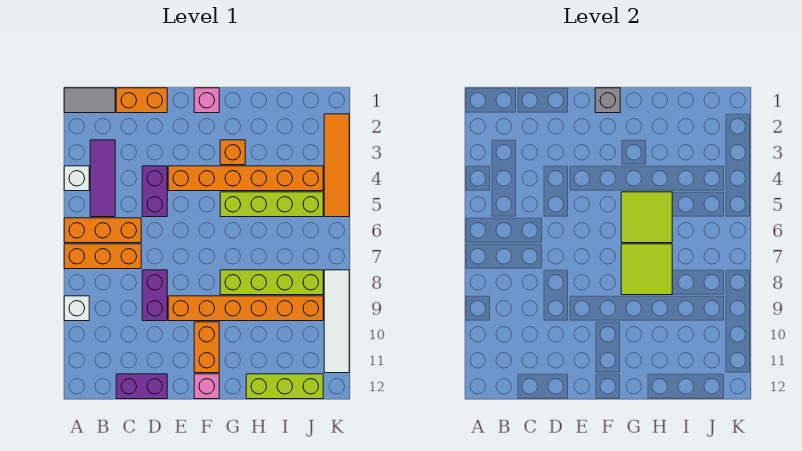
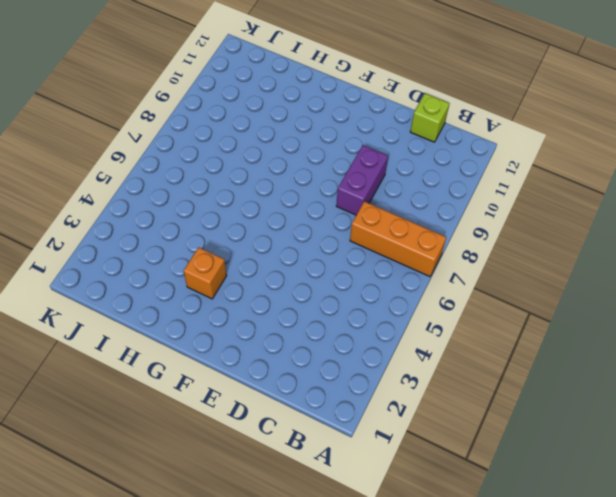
lime 1x1 brick [410,93,450,142] -> purple 1x2 brick [116,374,167,399]
none -> grey 1x2 tile [64,88,115,113]
none -> white 1x1 brick [64,166,89,191]
none -> orange 1x3 brick [64,218,141,243]

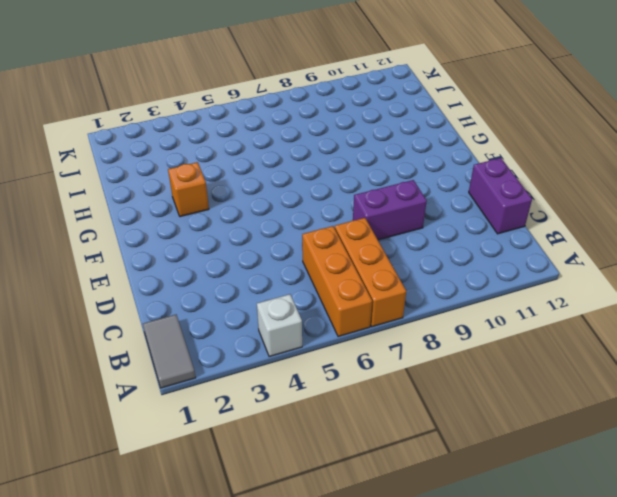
none -> white 1x1 brick [64,296,89,321]
none -> purple 1x3 tile [90,140,115,217]
none -> orange 1x2 brick [116,88,167,113]

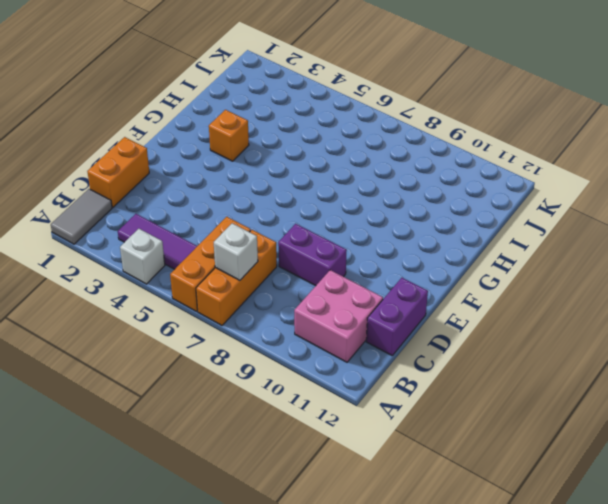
white 1x1 brick [214,223,258,280] -> white 1x1 brick moved to [64,296,89,321]
pink 2x2 brick [294,270,383,362] -> none
none -> purple 1x2 brick [142,166,167,217]
none -> orange 1x6 brick [168,166,323,191]
none -> orange 1x6 brick [168,296,323,321]

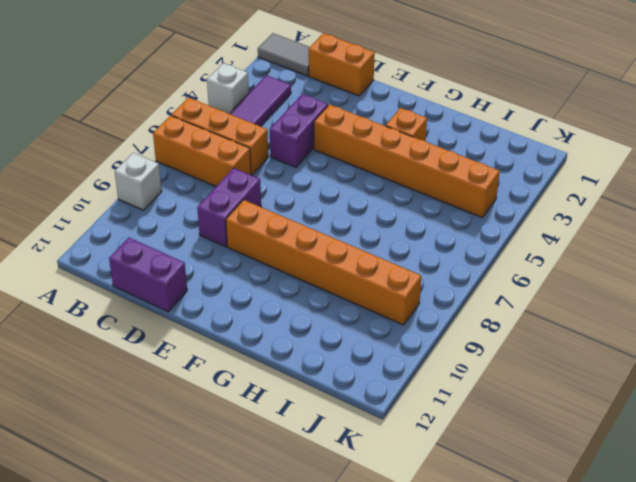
none -> pink 1x1 brick [194,88,219,113]
none -> orange 1x2 brick [194,322,219,373]
none -> pink 1x1 brick [194,374,219,399]

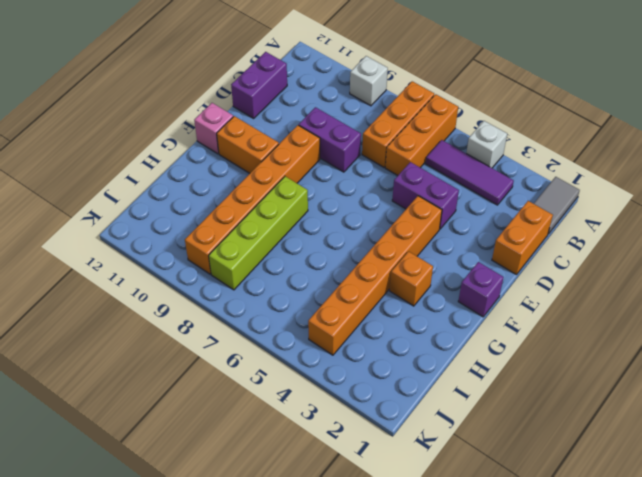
purple 1x1 brick [458,262,504,317] -> pink 1x1 brick [194,88,219,113]
none -> lime 1x4 brick [220,192,323,217]
none -> lime 1x3 brick [246,374,323,399]
none -> orange 1x4 tile [324,114,349,217]

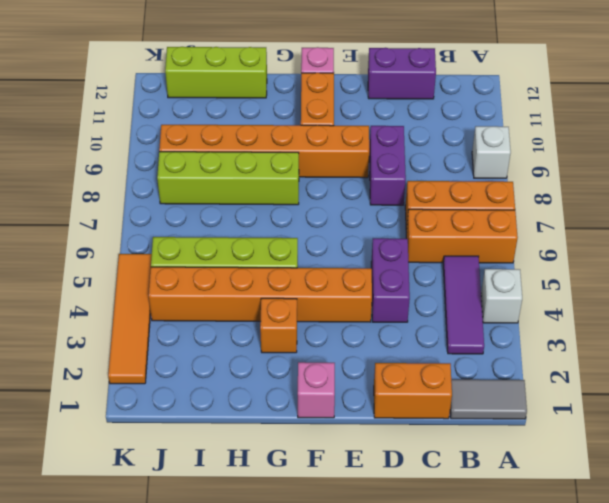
none -> white 1x4 tile [324,270,349,373]
none -> grey 1x1 brick [595,88,620,113]
none -> lime 2x2 tile [621,192,672,243]

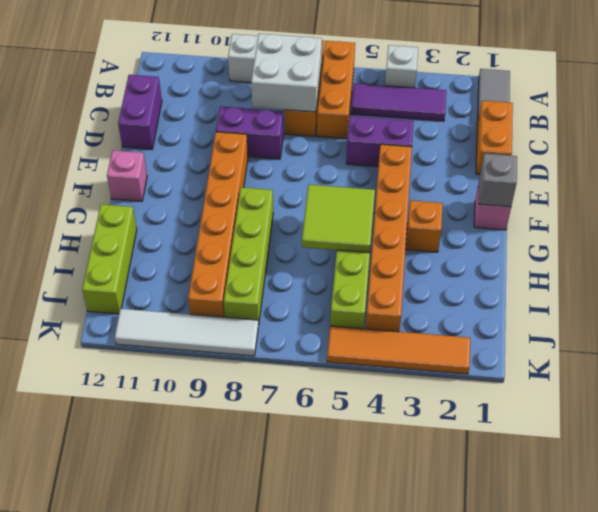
white 2x2 brick [251,34,322,112] -> none
none -> orange 1x2 brick [194,322,219,373]
none -> lime 2x2 tile [621,244,672,295]

